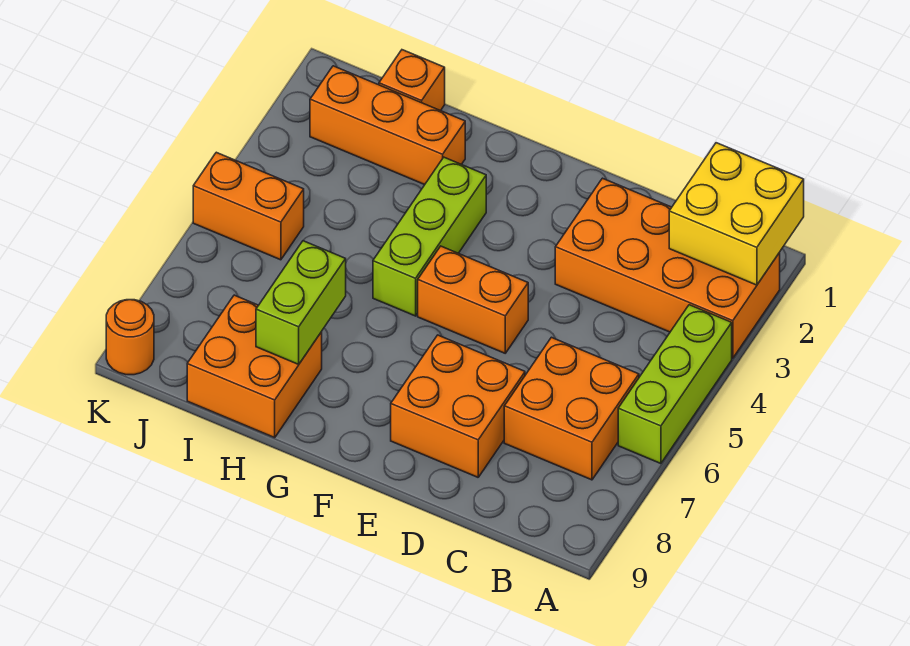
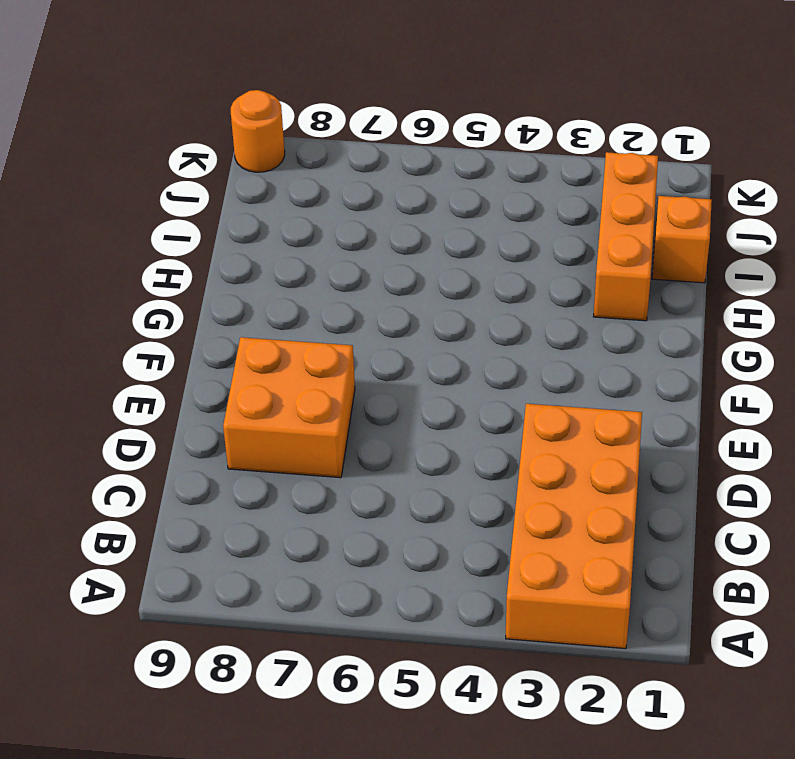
none -> lime 1x3 brick [618,305,732,464]
none -> orange 2x2 brick [504,337,639,480]
none -> orange 1x2 brick [418,246,528,353]

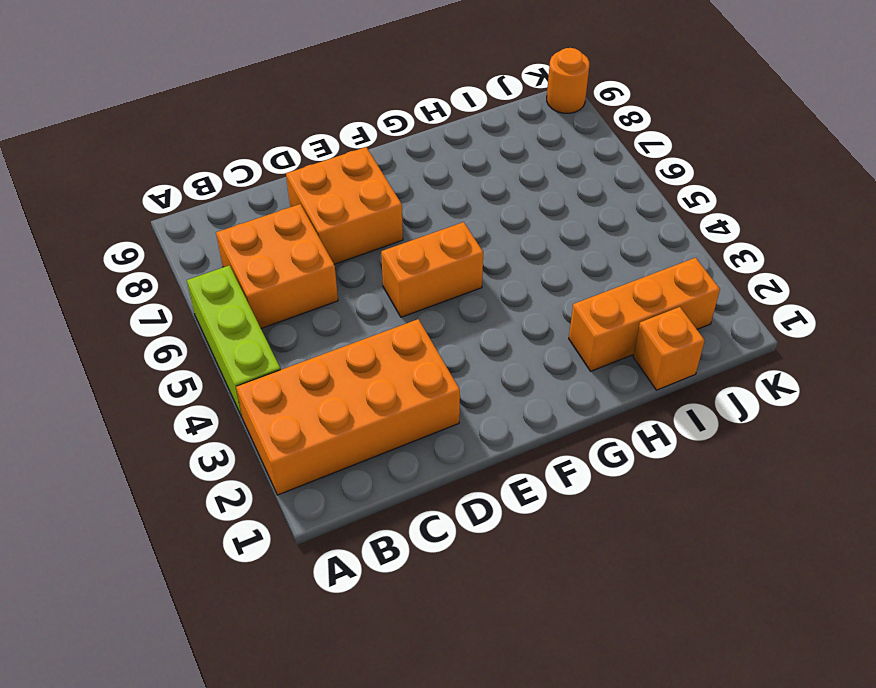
none -> lime 1x3 brick [373,157,486,316]
none -> orange 2x2 brick [187,295,322,438]
none -> orange 1x2 brick [193,152,304,260]

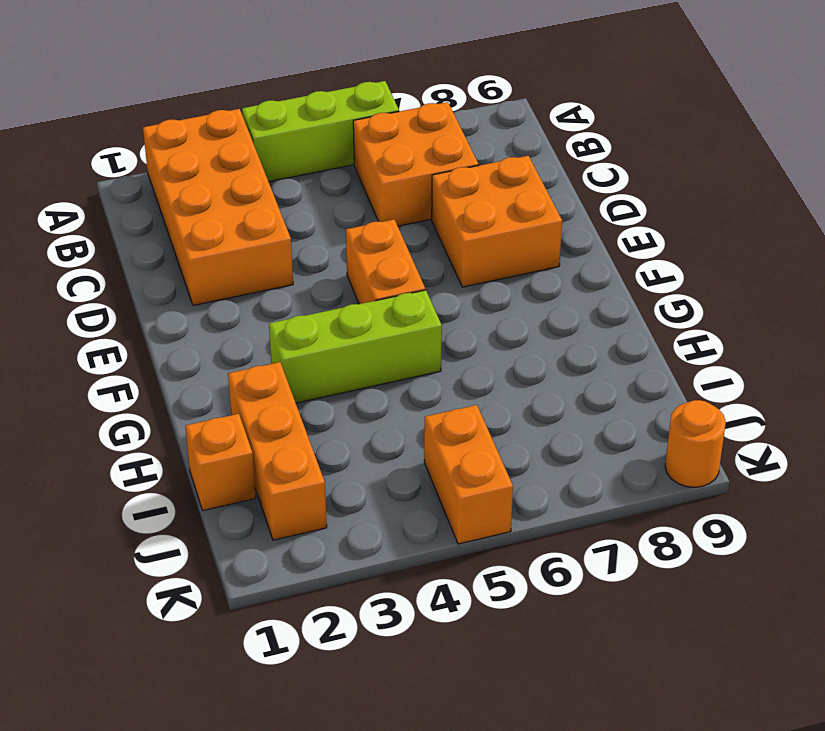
none -> orange 2x2 brick [187,295,322,438]
none -> yellow 2x2 brick [669,143,804,285]
none -> lime 1x2 brick [256,241,346,364]

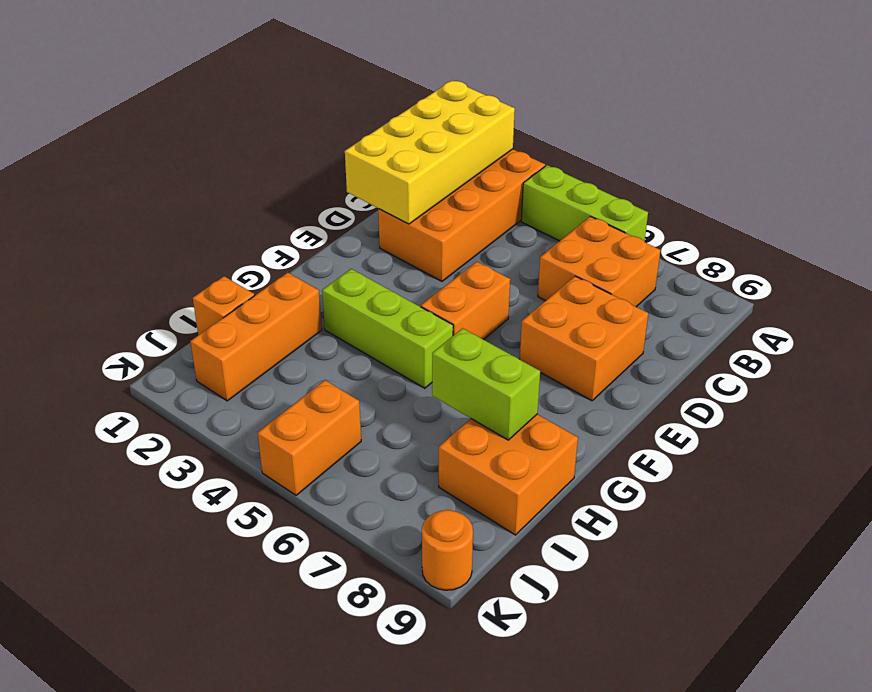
yellow 2x4 brick [345,80,515,224] -> yellow 2x2 brick [669,143,804,285]

